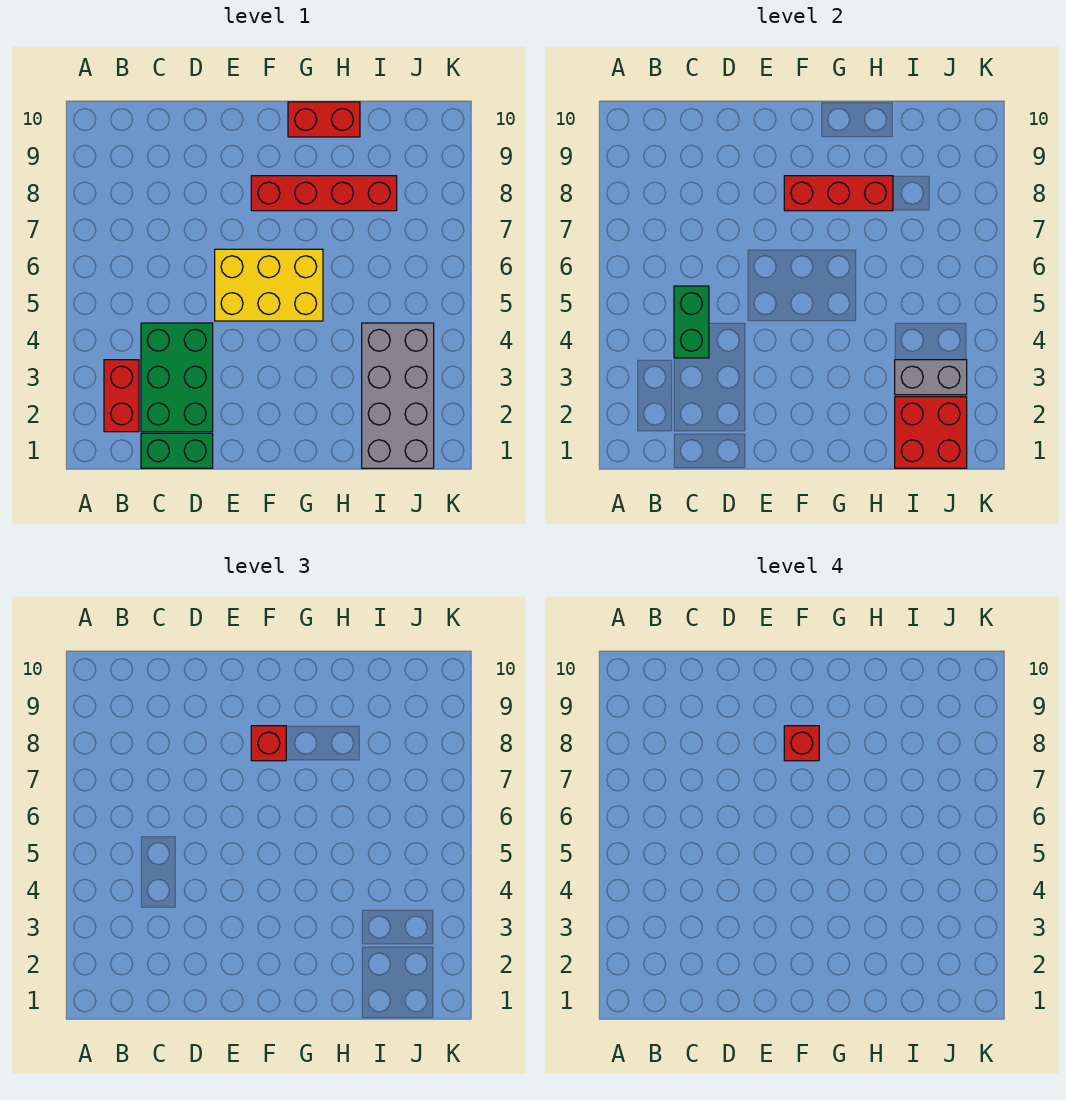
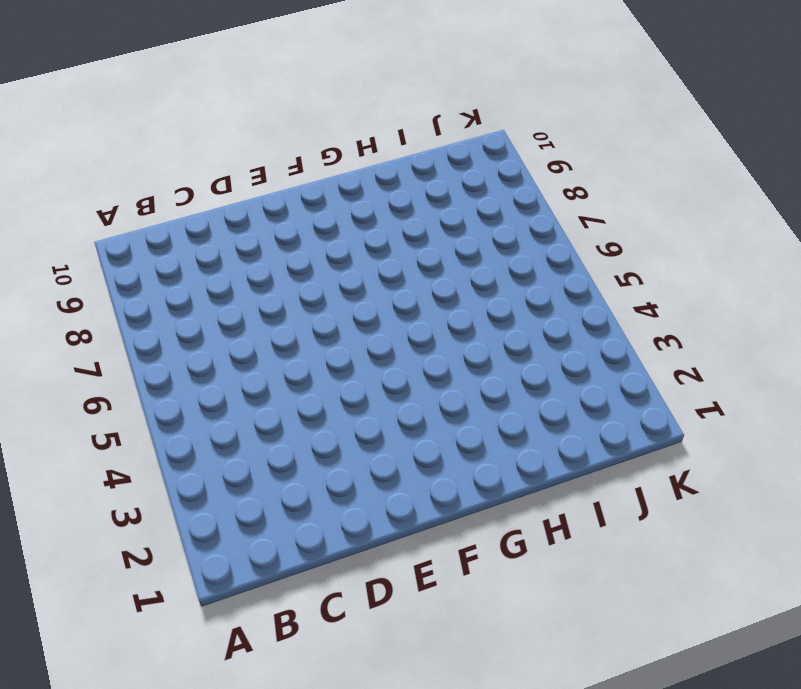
none -> red 1x2 brick [104,360,139,432]
none -> green 1x2 brick [141,433,213,468]
none -> green 2x3 brick [141,323,213,432]

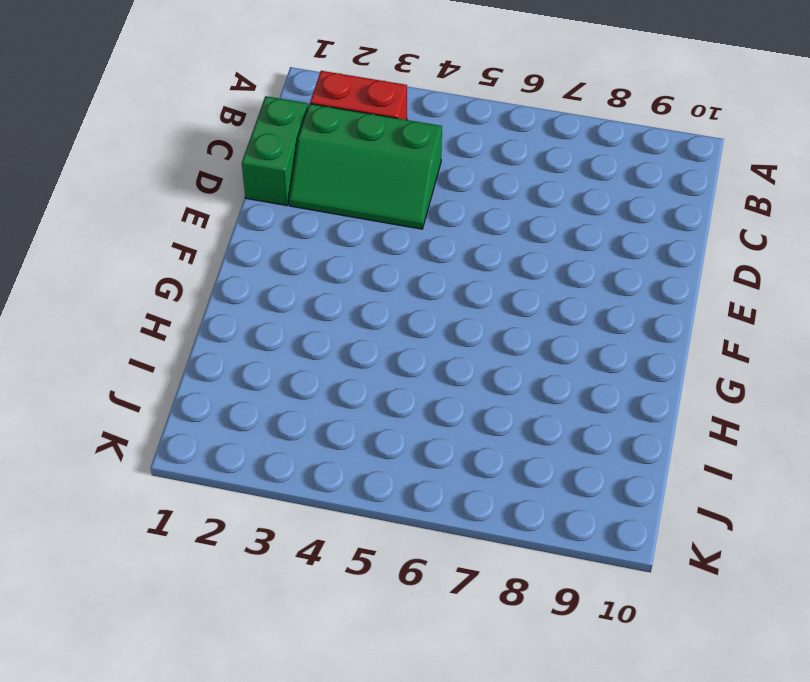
green 2x3 slope [289,104,442,229] -> green 2x3 brick [141,323,213,432]
none -> yellow 2x3 brick [215,249,323,321]
none -> red 1x4 brick [251,176,397,211]
none -> red 1x2 brick [288,102,360,137]

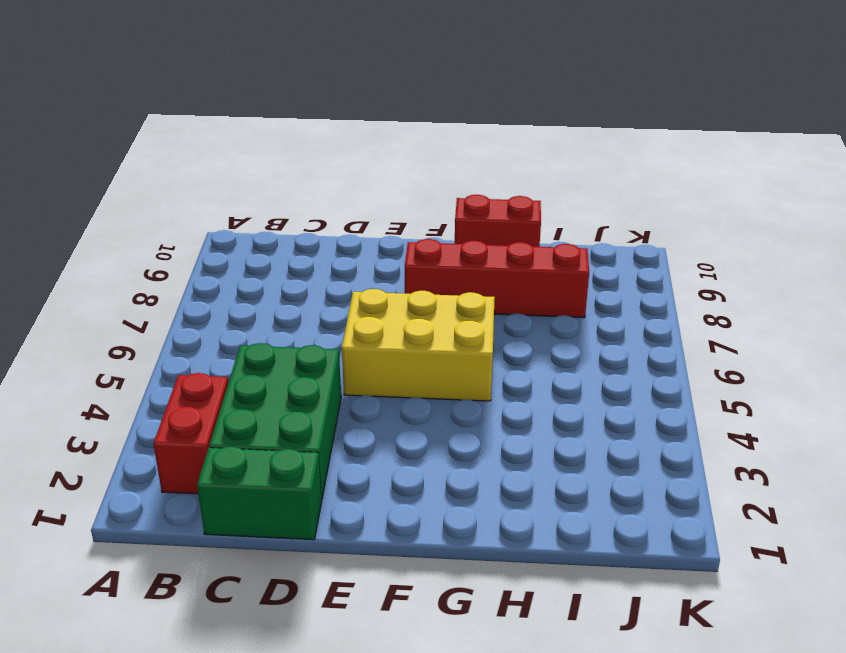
none -> grey 2x4 brick [362,323,434,468]
none -> green 1x2 brick [674,286,709,358]
none -> red 1x3 brick [784,176,893,211]

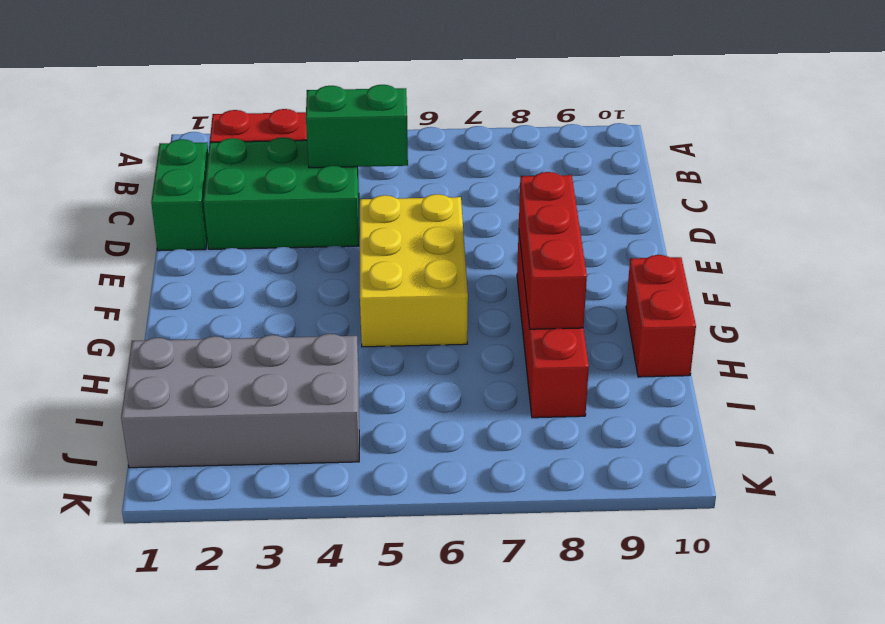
none -> red 2x2 brick [895,397,967,468]
none -> grey 1x2 brick [895,360,967,395]
none -> red 1x1 brick [251,726,286,761]

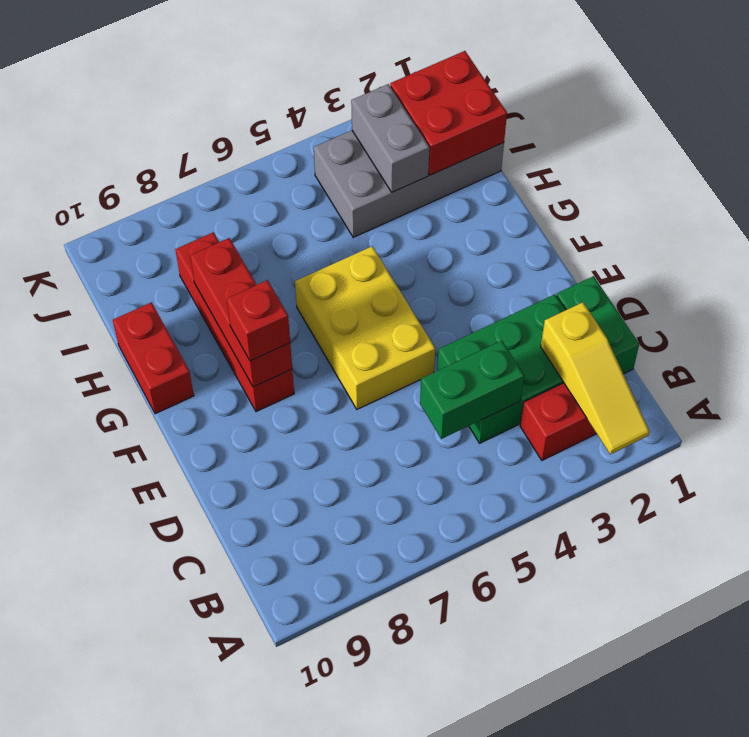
yellow 1x3 slope [541,302,650,454] -> none
none -> red 1x1 brick [784,726,819,761]

